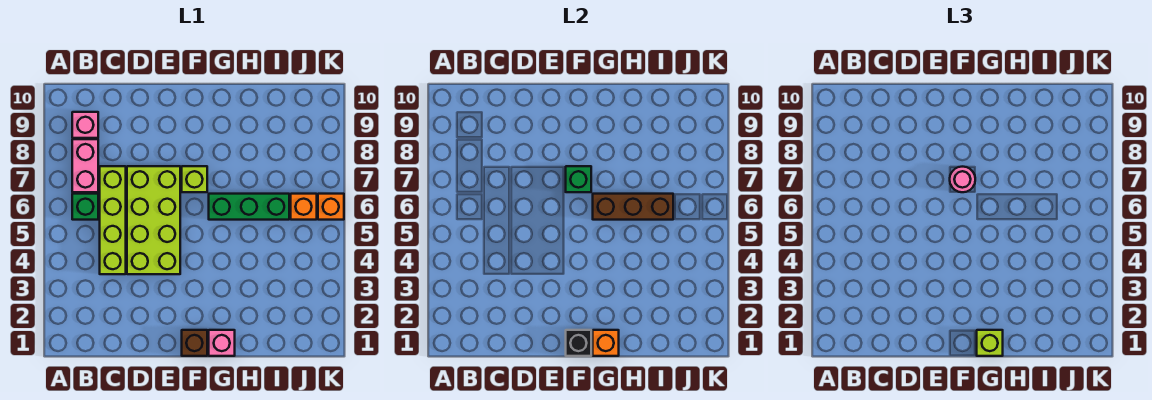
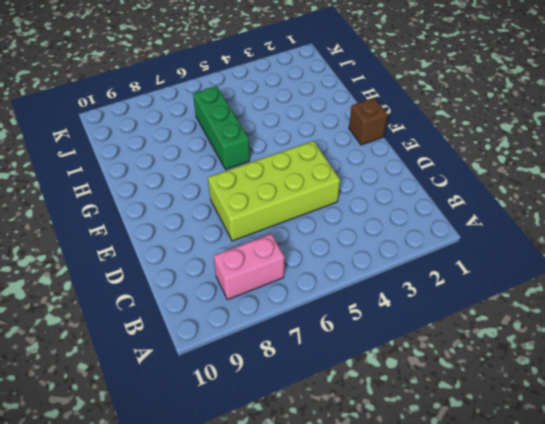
none -> green 1x1 brick [72,194,98,220]
none -> pink 1x1 brick [72,112,98,138]
none -> lime 1x4 brick [100,166,126,274]

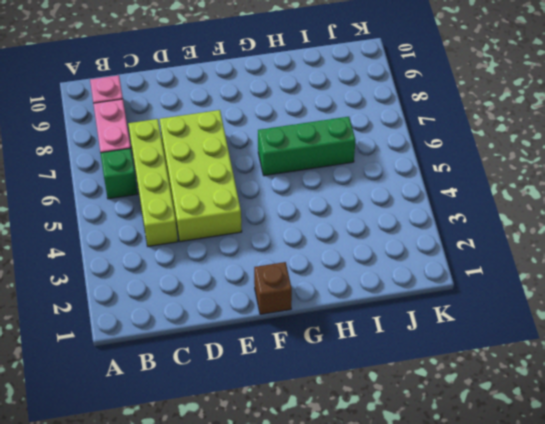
none -> lime 1x1 brick [182,166,207,192]
none -> pink 1x1 brick [209,330,235,356]
none -> orange 1x1 brick [291,194,317,220]

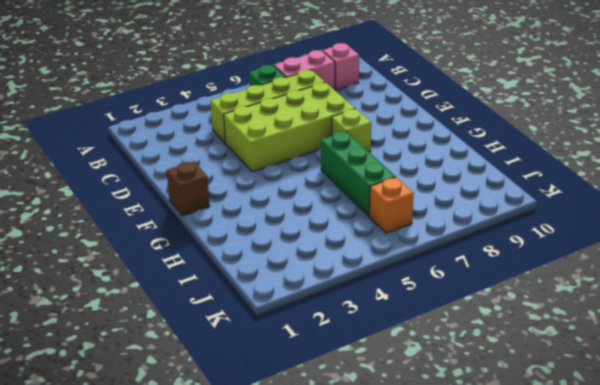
none -> pink 1x1 brick [209,330,235,356]
none -> orange 1x1 brick [318,194,344,220]
none -> black 1x1 brick [566,330,591,356]

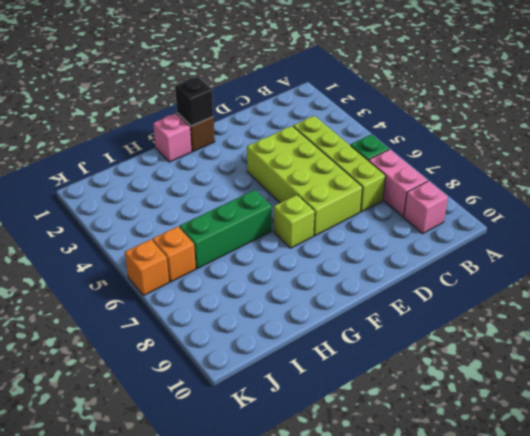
none -> green 1x1 brick [566,166,591,192]
none -> orange 1x1 brick [593,330,619,356]
none -> brown 1x3 brick [593,194,673,220]

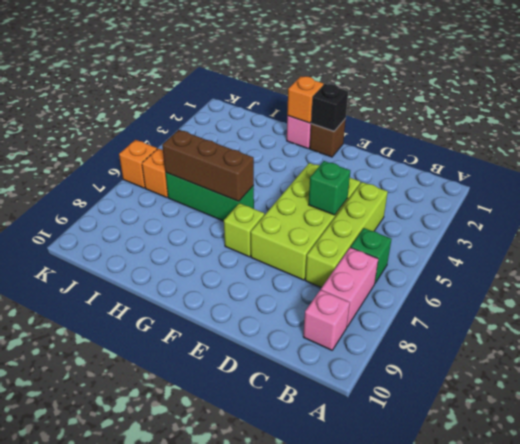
green 1x1 brick [308,161,350,215] -> green 1x1 brick moved to [566,166,591,192]
none -> pink 1x1 round brick [950,167,975,192]
none -> lime 1x1 brick [977,330,1003,356]

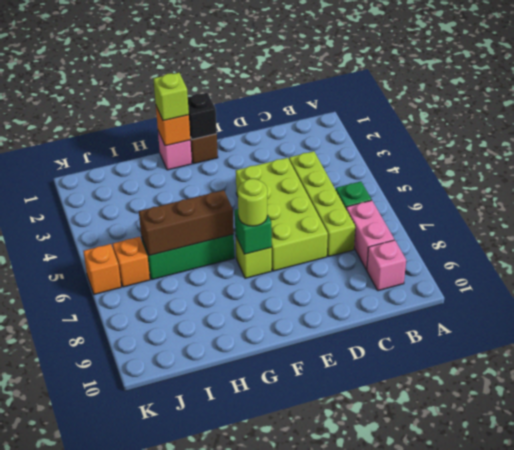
lime 1x1 round brick [238,179,267,226] -> pink 1x1 round brick [950,167,975,192]

